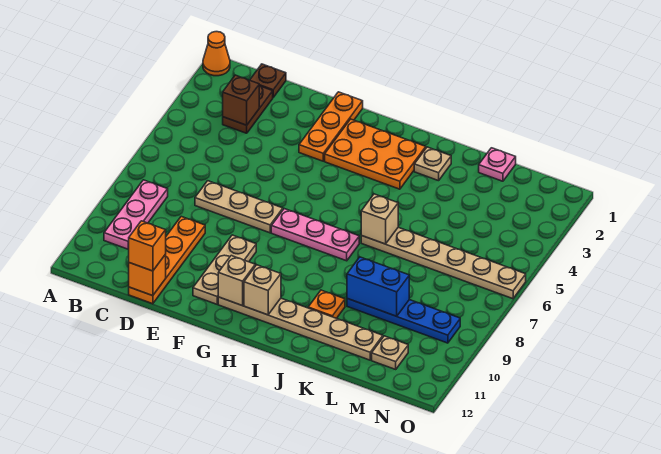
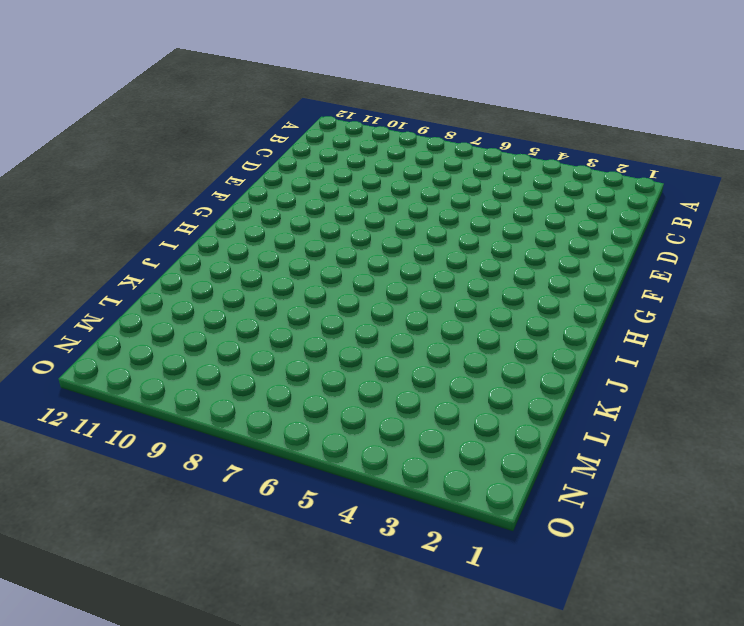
none -> orange 1x1 cone [203,32,230,76]
none -> pink 1x3 plate [104,180,168,249]
none -> brown 1x1 plate [250,64,286,97]

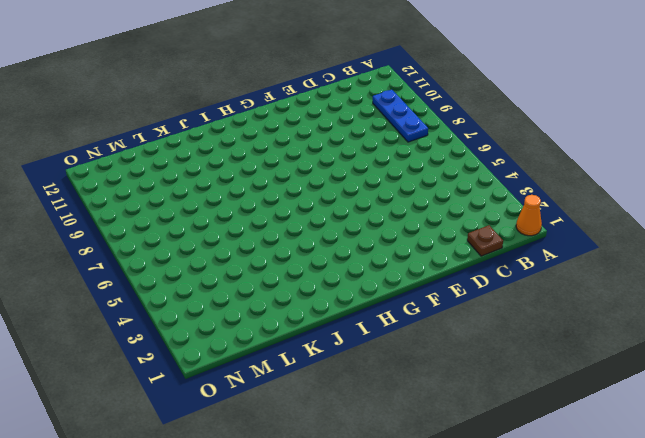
blue 1x3 plate [373,90,428,142] -> pink 1x3 plate [104,180,168,249]
none -> brown 1x2 plate [223,86,273,133]
none -> tan 1x3 plate [195,181,283,233]
none -> orange 1x4 plate [129,217,205,304]

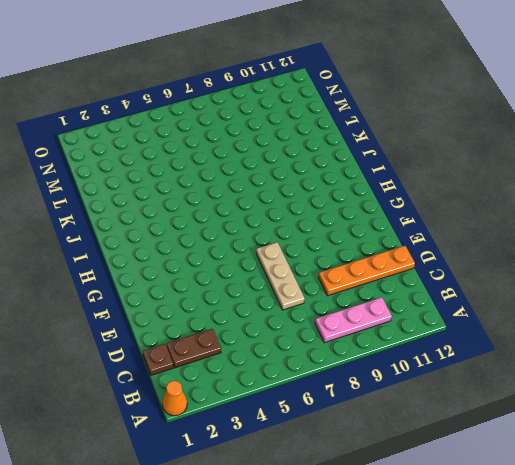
none -> orange 1x3 plate [299,92,363,161]
none -> tan 1x3 plate [193,235,256,304]
none -> orange 2x3 plate [325,119,426,189]

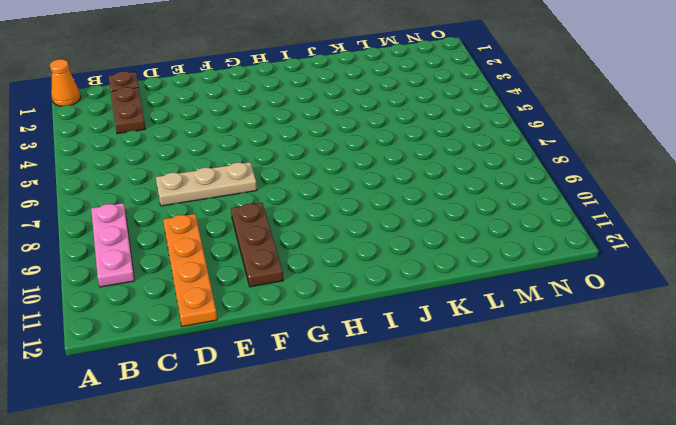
brown 1x3 plate [231,203,283,287] -> tan 1x3 plate [193,235,256,304]
none -> orange 1x3 plate [299,92,363,161]
none -> orange 2x3 plate [325,119,426,189]
none -> pink 1x3 plate [271,209,359,261]

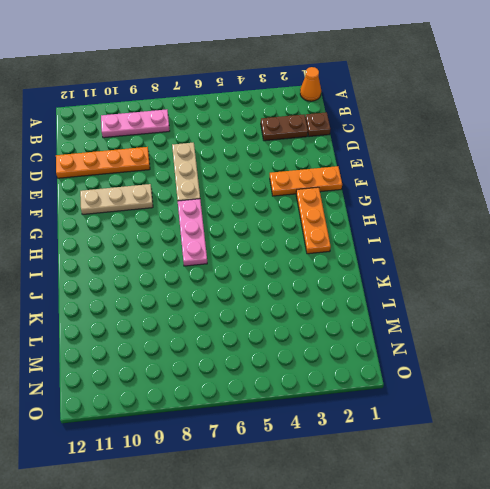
orange 1x3 plate [296,187,331,254] -> orange 2x3 plate [325,119,426,189]
none -> tan 1x6 plate [218,297,383,360]
none -> tan 1x1 plate [414,147,451,181]
none -> tan 1x6 plate [361,227,526,299]

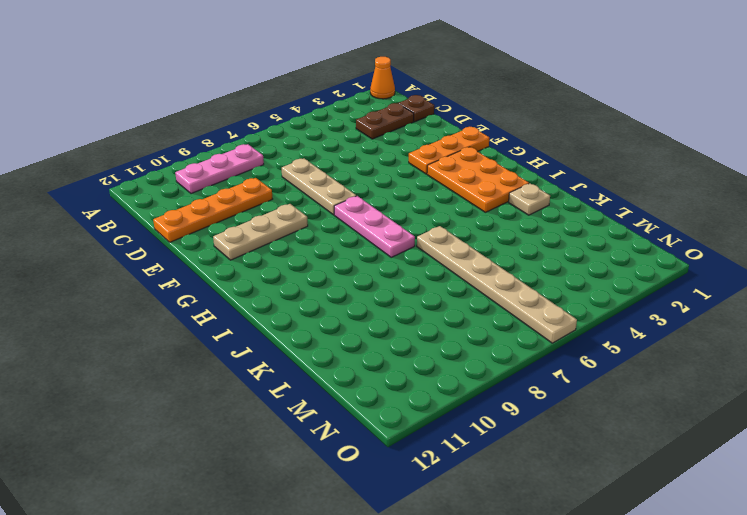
none -> tan 1x6 plate [218,297,383,360]
none -> orange 1x1 plate [308,290,345,318]
none -> blue 1x4 plate [347,299,460,343]

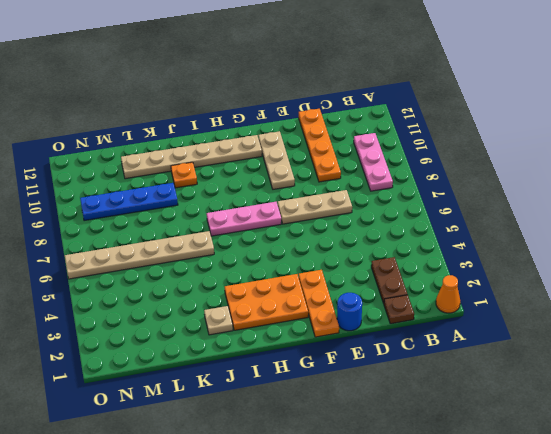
blue 1x1 round brick [337,293,362,331] -> none
none -> pink 1x1 plate [479,148,516,181]
none -> tan 1x1 plate [372,336,408,369]
none -> brown 1x1 brick [223,75,259,125]

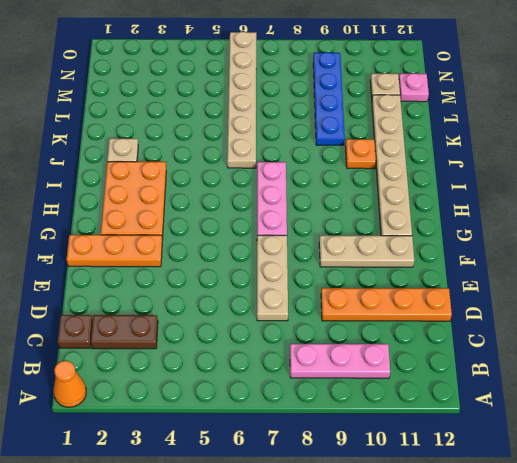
pink 1x1 plate [399,73,429,102] -> pink 1x1 plate moved to [479,148,516,181]
none -> brown 1x1 brick [223,75,259,125]
none -> orange 1x1 brick [129,255,166,296]
none -> tan 1x1 brick [218,256,255,305]

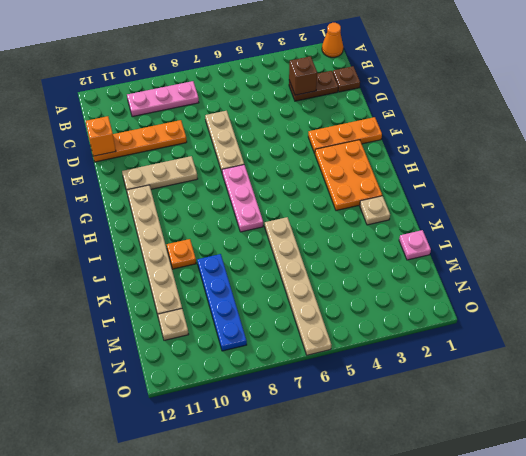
none -> tan 1x1 brick [218,256,255,305]
none -> tan 1x1 brick [244,265,281,315]
none -> tan 1x1 brick [361,194,398,244]

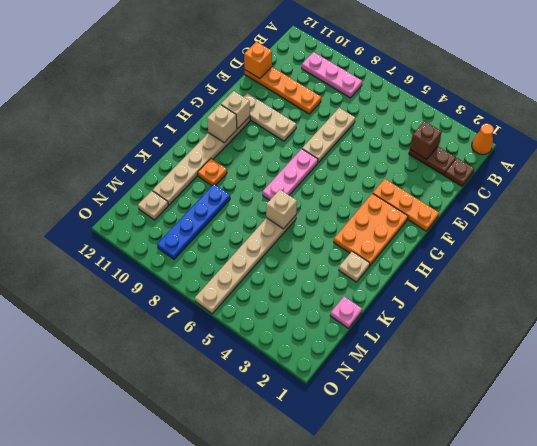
none -> blue 1x2 brick [347,257,409,316]
none -> orange 1x1 brick [128,221,166,271]

